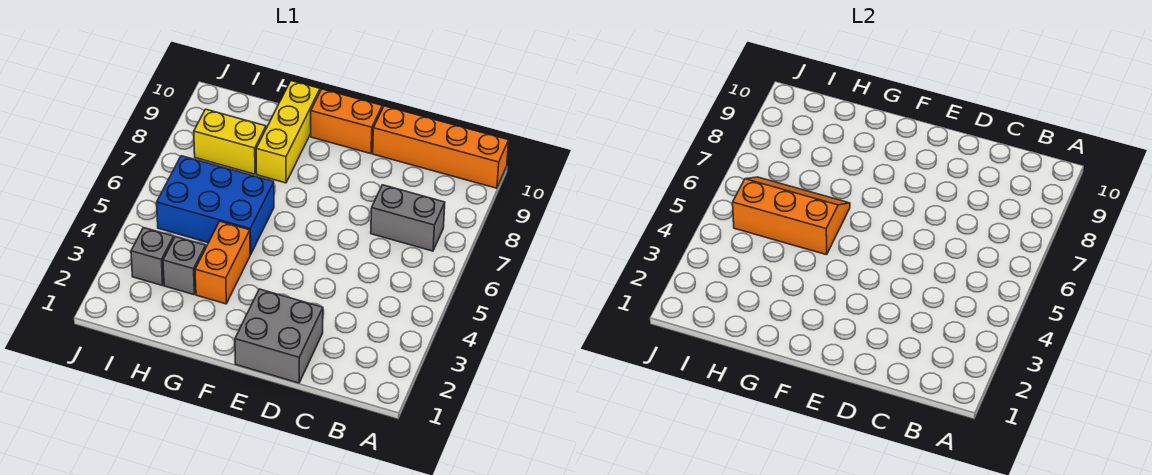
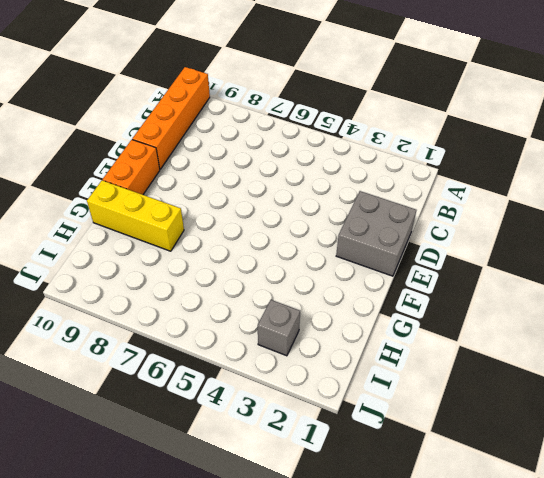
none -> grey 1x2 brick [371,185,445,251]
none -> orange 1x2 brick [195,221,250,304]

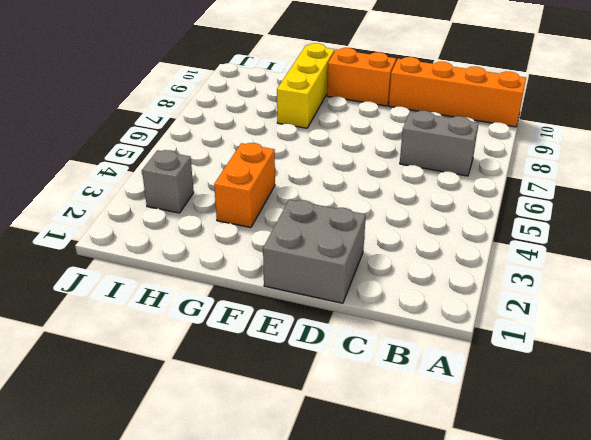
none -> blue 2x3 brick [157,156,274,255]
none -> grey 1x1 brick [163,237,206,295]

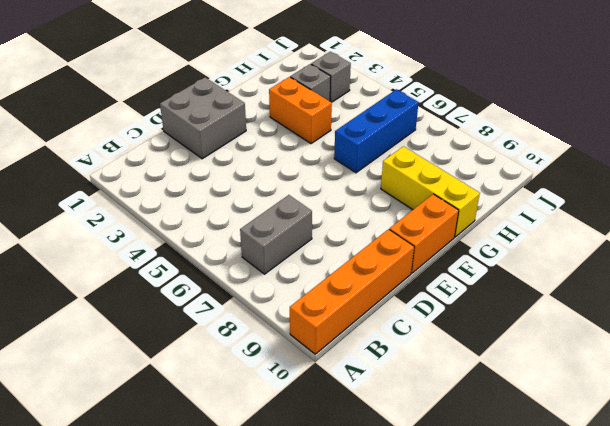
blue 1x3 brick [334,89,419,173] -> blue 2x3 brick [157,156,274,255]
none -> yellow 1x2 brick [194,109,266,174]
none -> orange 2x3 slope [733,177,850,255]

